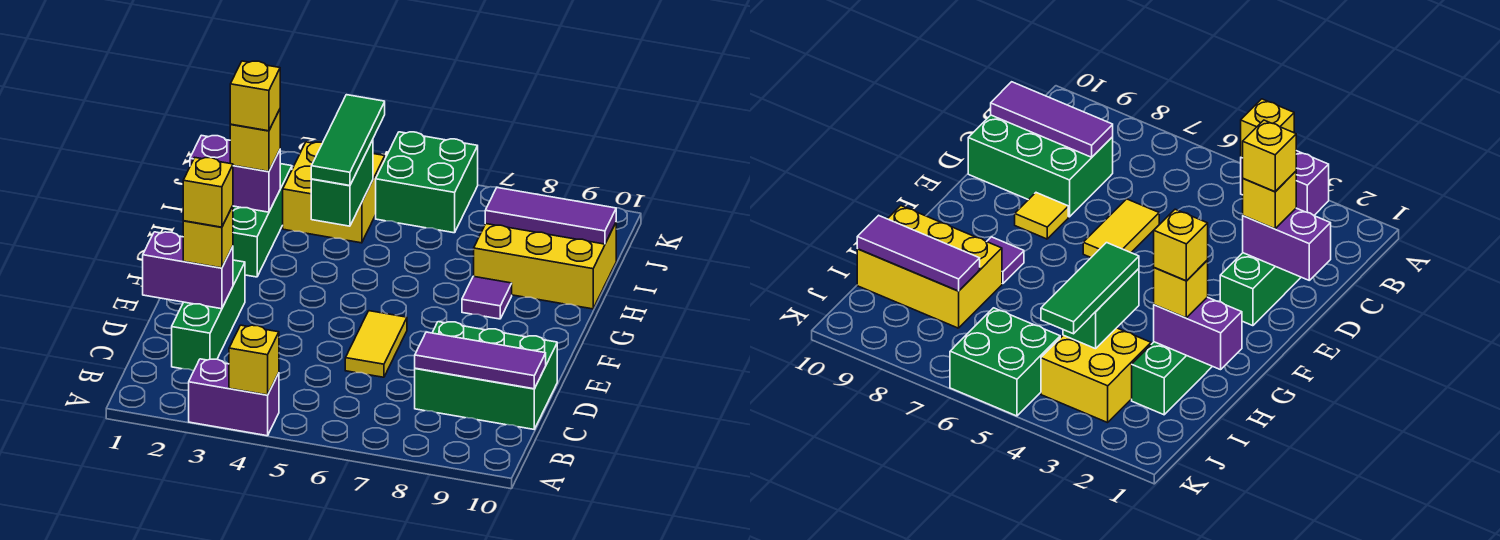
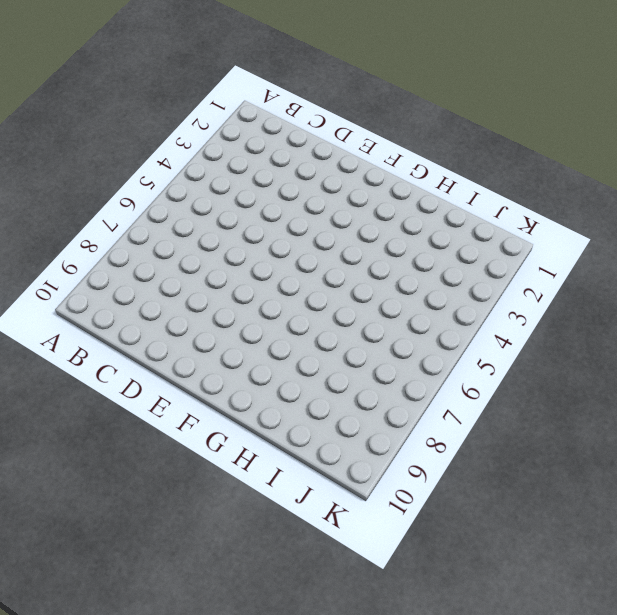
none -> purple 1x2 brick [189,359,279,436]
none -> green 1x3 brick [172,260,245,371]
none -> green 2x3 brick [415,322,557,429]

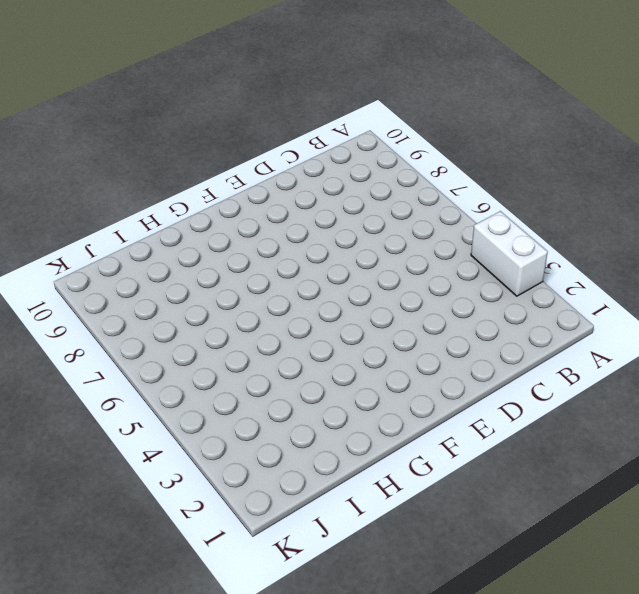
white 1x2 brick [471,211,548,296] -> purple 1x2 brick [189,359,279,436]
none -> green 1x3 brick [172,260,245,371]
none -> green 2x3 brick [415,322,557,429]
none -> yellow 1x2 tile [345,311,407,377]

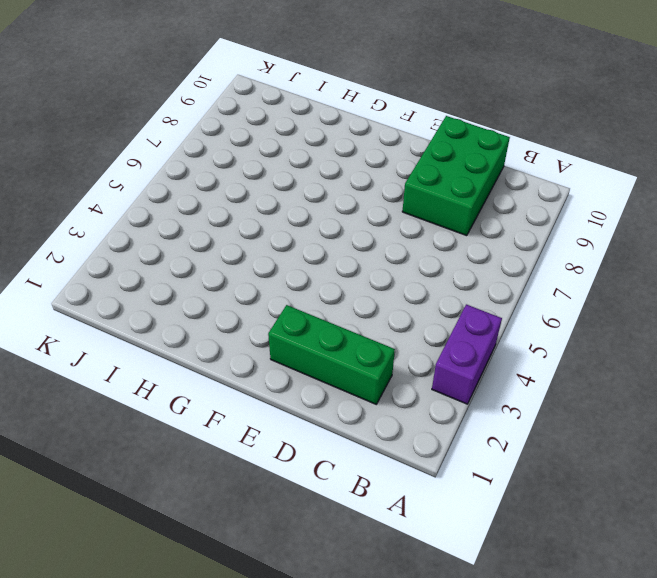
none -> yellow 1x2 tile [345,311,407,377]
none -> yellow 1x1 tile [1015,193,1068,239]
none -> green 1x3 brick [233,164,292,277]

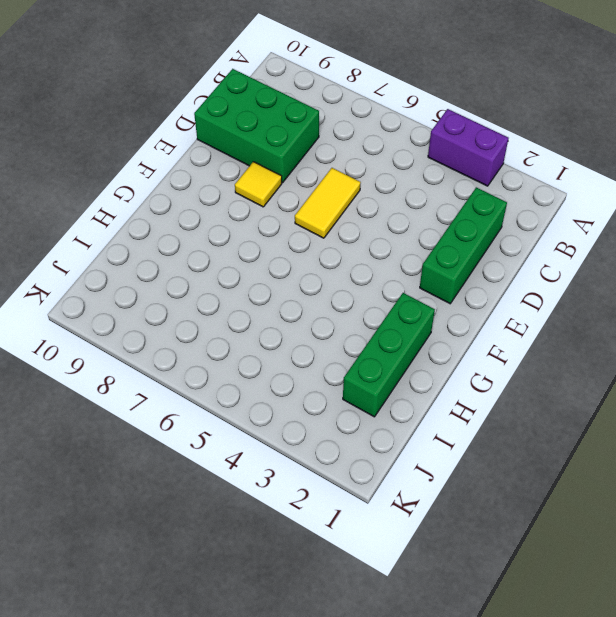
none -> purple 1x1 tile [462,276,512,319]
none -> yellow 2x3 brick [474,223,616,309]
none -> yellow 2x2 brick [283,142,385,243]

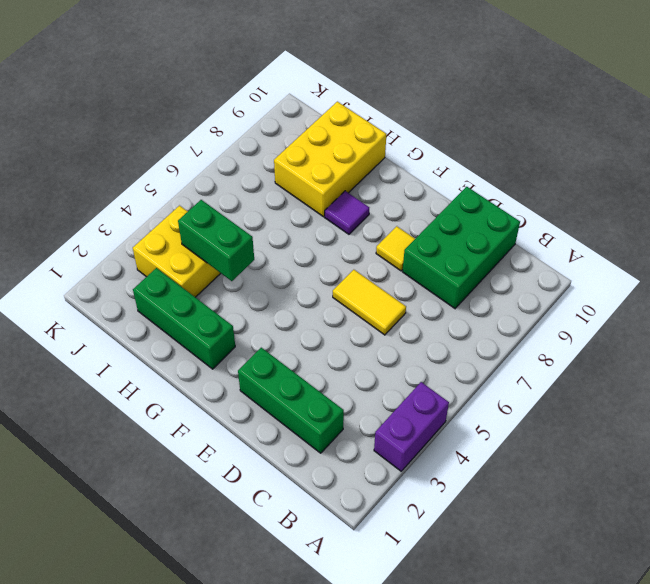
none -> green 2x2 brick [376,132,478,233]
none -> yellow 1x1 brick [229,325,279,395]
none -> purple 1x3 tile [415,332,546,389]

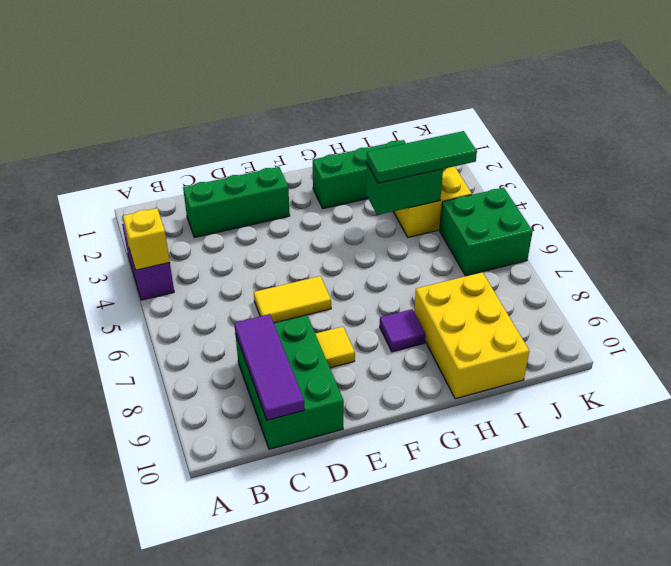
none -> purple 1x2 brick [143,232,233,309]
none -> purple 1x2 brick [190,135,280,212]
none -> purple 1x3 tile [485,188,616,244]

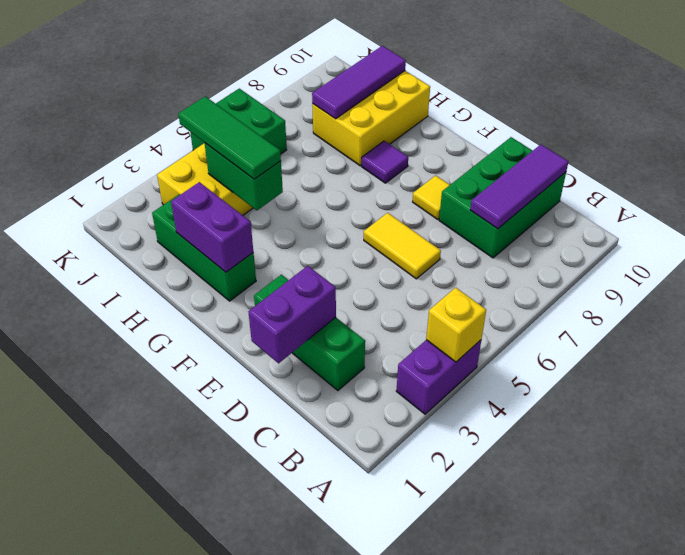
purple 1x2 brick [171,182,253,272] -> purple 1x2 brick turned to [190,135,280,212]
none -> yellow 1x1 brick [183,206,233,268]
none -> yellow 1x1 brick [230,109,280,172]
none -> yellow 1x1 brick [183,158,233,227]

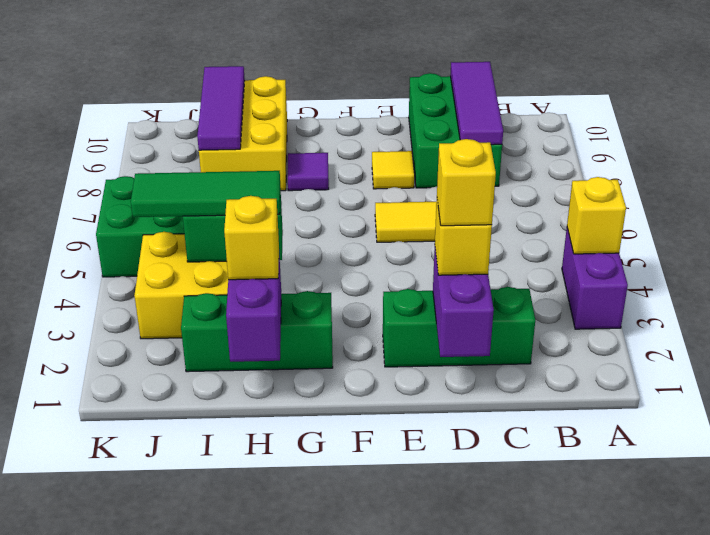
none -> yellow 1x1 brick [230,61,280,131]

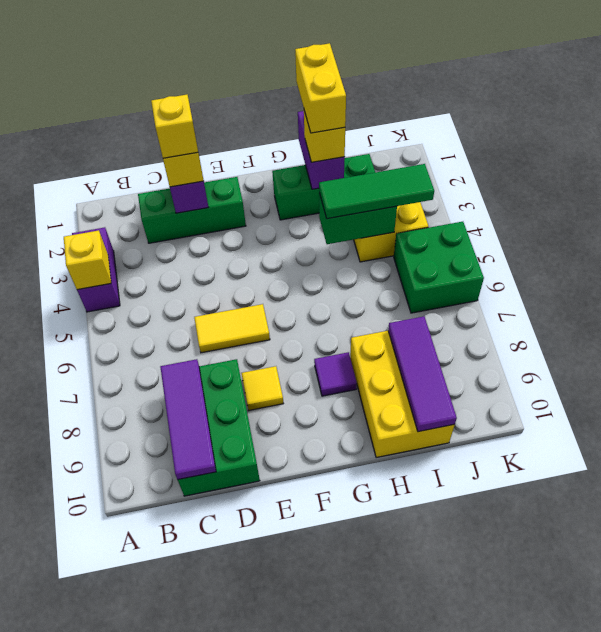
yellow 1x2 brick [295,43,346,133] -> yellow 1x1 brick [230,61,280,131]

